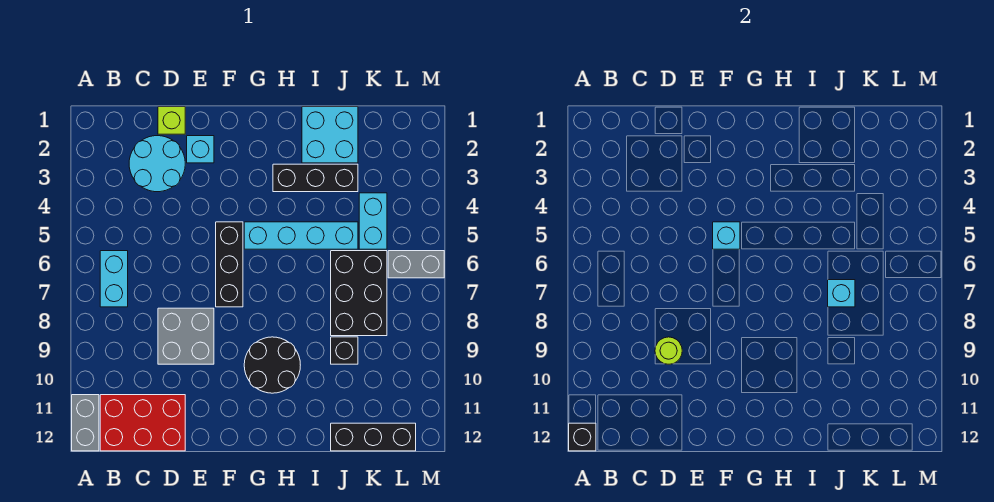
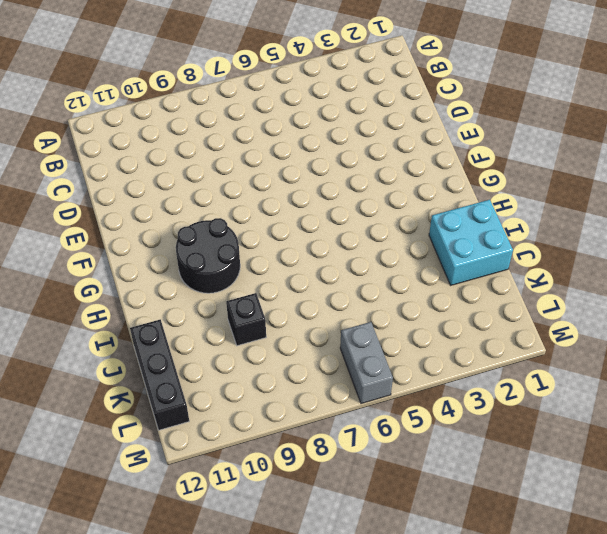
none -> grey 1x2 brick [72,395,99,451]
none -> cyan 1x2 brick [100,251,128,307]
none -> red 2x3 brick [100,395,185,451]

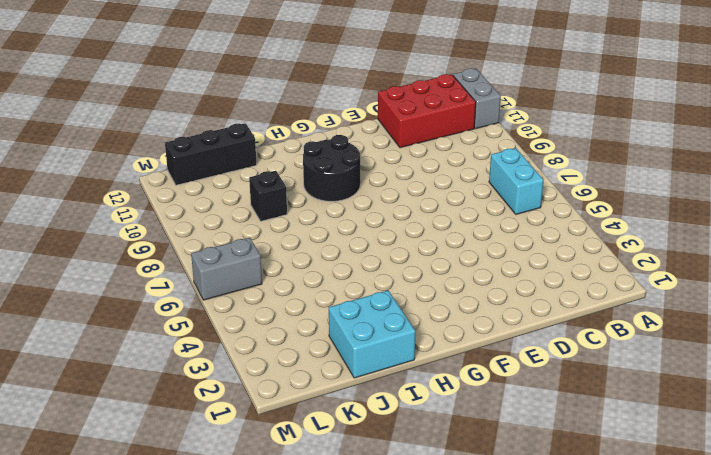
none -> cyan 2x2 round brick [129,136,185,192]
none -> lime 1x1 brick [158,107,185,134]
none -> grey 2x2 brick [158,308,214,364]

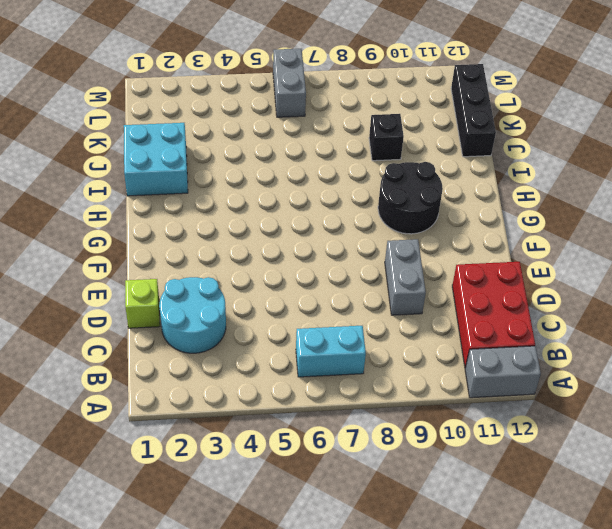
grey 1x2 brick [385,239,426,315] -> grey 2x2 brick [158,308,214,364]
none -> cyan 1x1 brick [187,136,214,163]
none -> black 1x3 brick [216,222,243,307]
none -> cyan 1x4 brick [244,222,358,249]

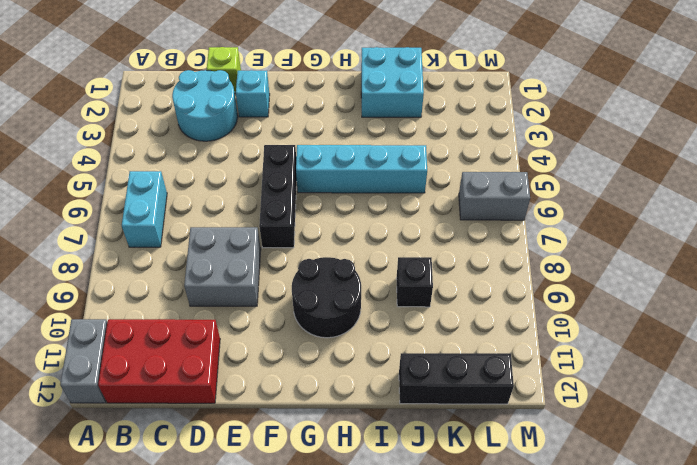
none -> black 1x3 brick [273,164,358,192]
none -> black 2x3 brick [331,251,387,336]
none -> cyan 1x2 brick [359,193,387,249]

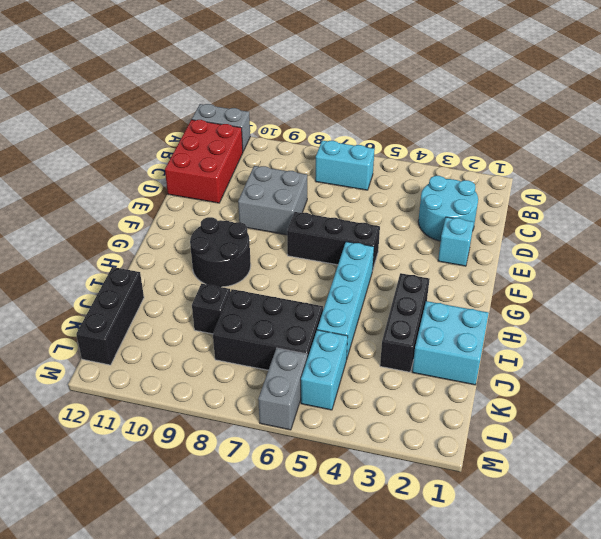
cyan 1x2 brick [301,330,348,410] -> cyan 1x2 brick turned to [359,193,387,249]
none -> lime 1x1 brick [158,107,185,134]
none -> black 1x1 brick [569,423,596,451]
none -> lime 1x1 round brick [655,337,682,364]

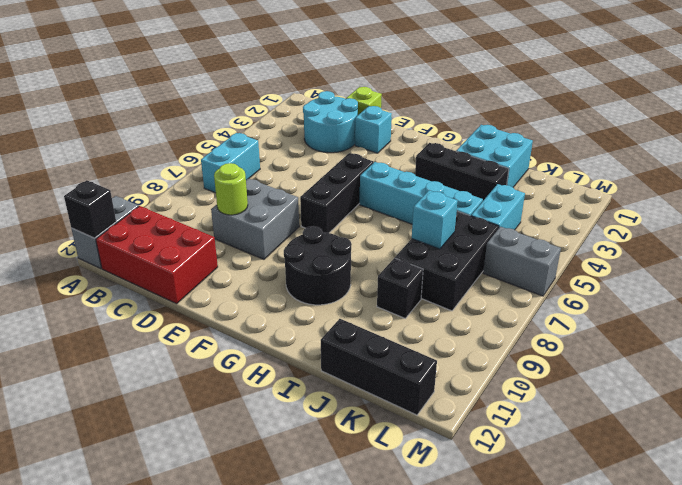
none -> cyan 1x1 brick [713,222,740,249]

